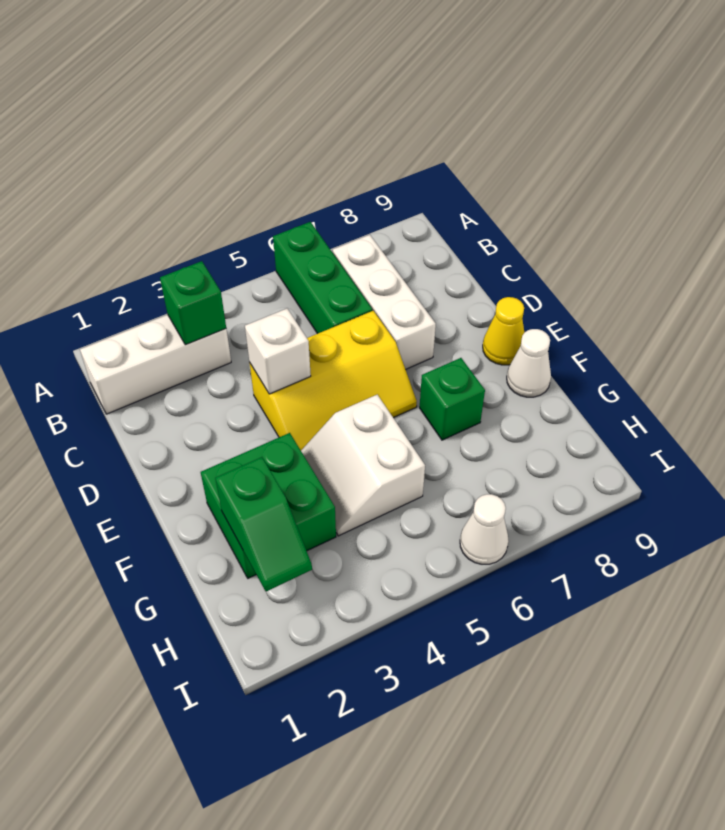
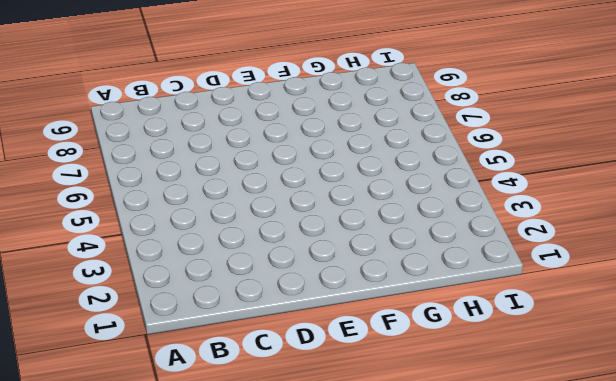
none -> green 1x3 brick [273,222,372,334]
none -> white 1x3 brick [80,315,231,414]
none -> white 1x3 brick [333,235,436,369]

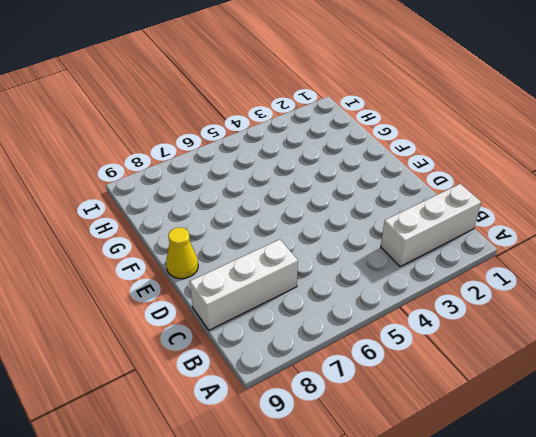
white 1x3 brick [190,239,298,330] -> white 1x3 brick turned to [333,235,436,369]
none -> green 1x3 brick [273,222,372,334]
none -> yellow 2x3 slope [249,311,417,450]
none -> green 2x2 brick [201,433,336,578]

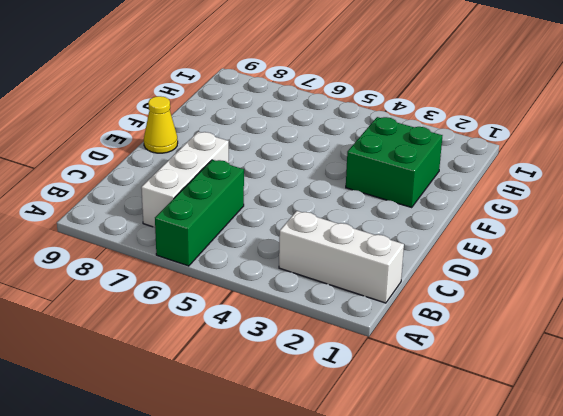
none -> yellow 2x3 slope [249,311,417,450]
none -> white 2x2 slope [301,395,425,536]
none -> green 1x1 brick [420,358,485,440]

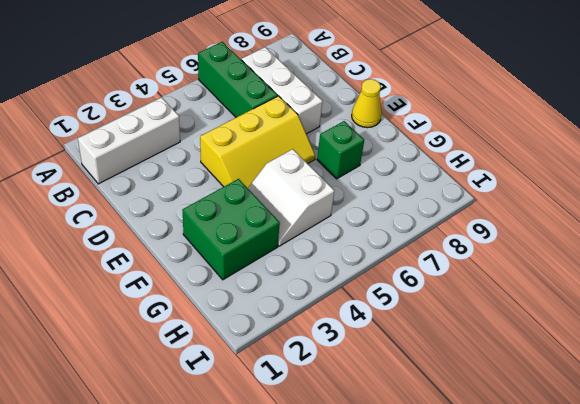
none -> white 1x1 cone [507,329,551,397]
none -> white 1x1 cone [460,494,509,564]
none -> green 1x1 brick [160,261,226,345]

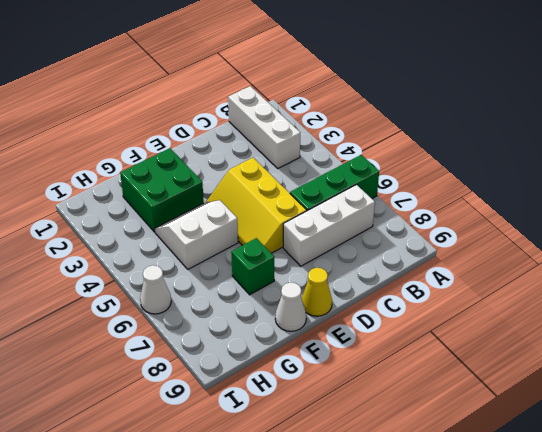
none -> green 1x1 brick [160,261,226,345]
none -> white 1x1 brick [245,309,311,394]
none -> green 1x2 slope [215,457,312,591]

